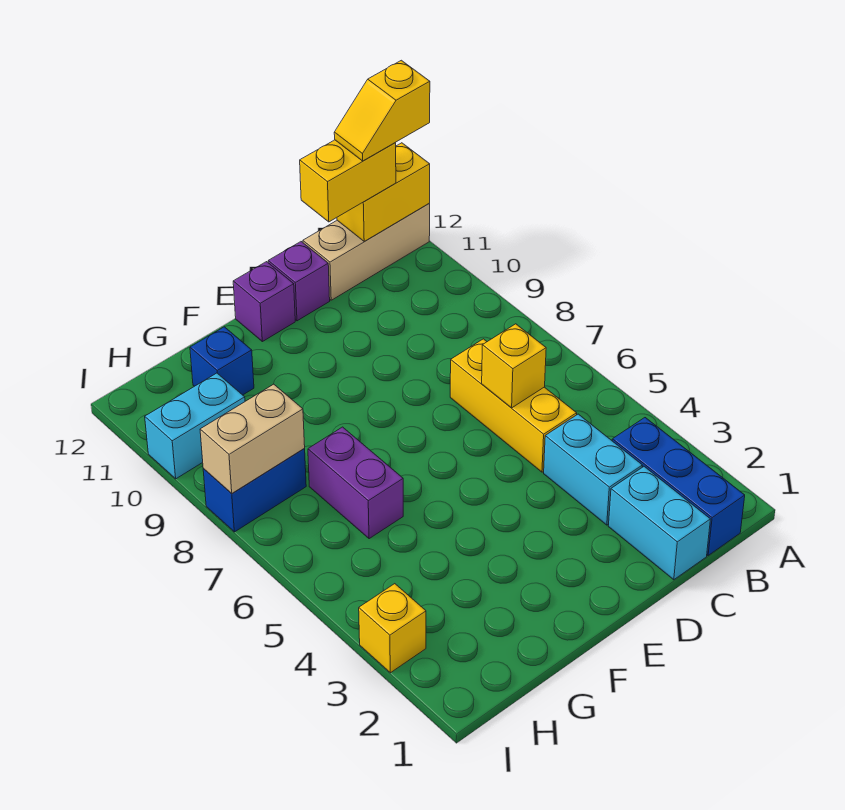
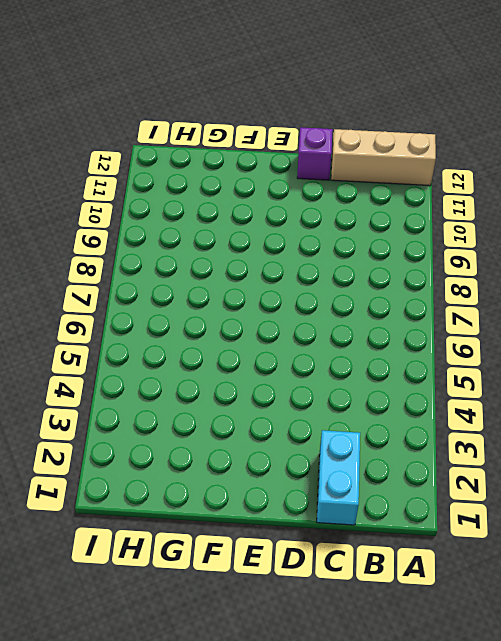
none -> blue 1x3 brick [612,418,745,555]
none -> cyan 1x2 brick [544,414,642,525]
none -> yellow 1x3 brick [450,339,577,472]

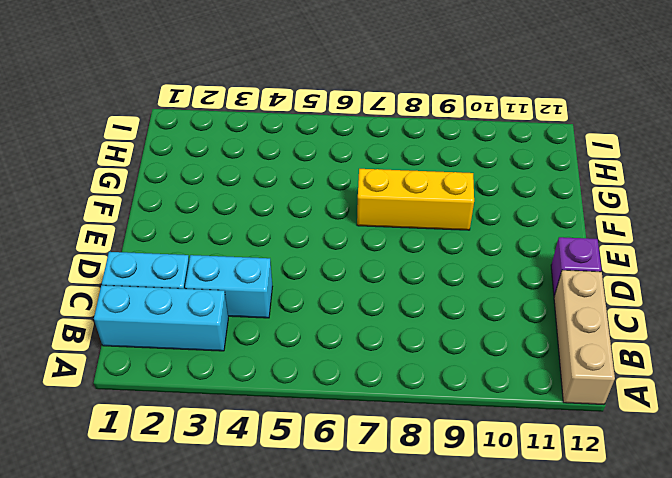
cyan 1x3 brick [94,285,228,351] -> blue 1x3 brick [612,418,745,555]
yellow 1x3 brick [357,169,474,230] -> yellow 1x3 brick moved to [450,339,577,472]
none -> purple 1x1 brick [233,262,295,342]
none -> purple 1x2 brick [308,427,403,539]
none -> blue 1x1 brick [190,327,254,395]

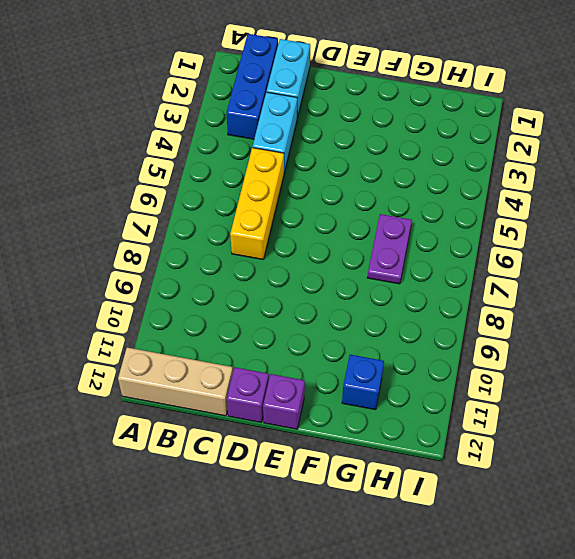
purple 1x2 plate [367,214,412,284] -> purple 1x2 brick [308,427,403,539]
none -> blue 1x2 brick [203,448,306,532]
none -> cyan 1x2 brick [145,373,245,479]
none -> yellow 1x1 brick [359,584,426,673]

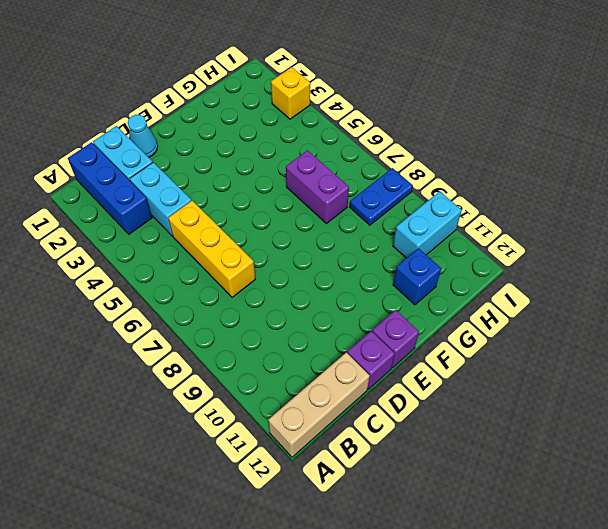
cyan 1x1 cone [128,115,158,157] -> none
blue 1x2 plate [350,168,413,225] -> blue 1x2 brick [203,448,306,532]
none -> yellow 1x2 brick [337,143,430,241]
none -> yellow 1x1 brick [482,324,546,408]
none -> tan 1x2 brick [200,384,305,493]

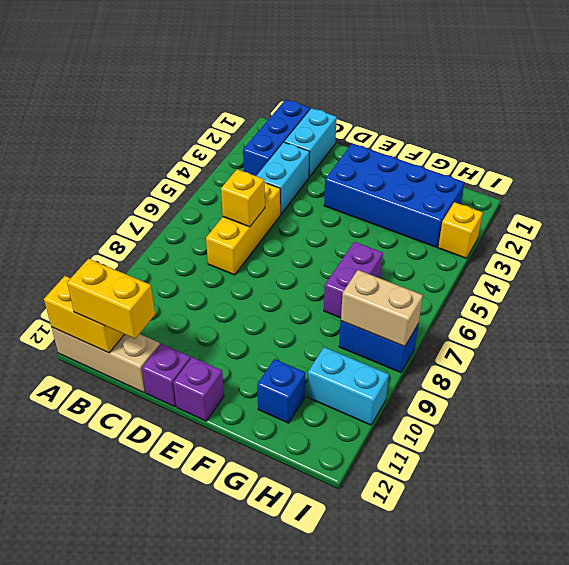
blue 2x4 brick [324,144,464,247] -> none
none -> yellow 1x2 slope [334,60,430,161]

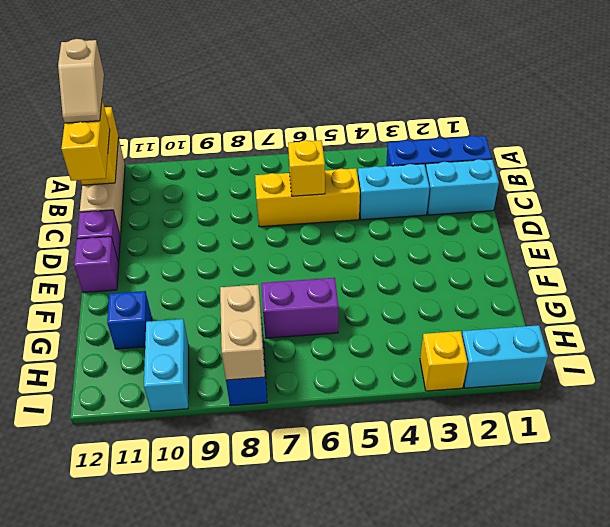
tan 1x2 slope [58,39,104,123] -> yellow 1x2 slope [334,60,430,161]
cyan 1x2 brick [462,325,548,388] -> none

